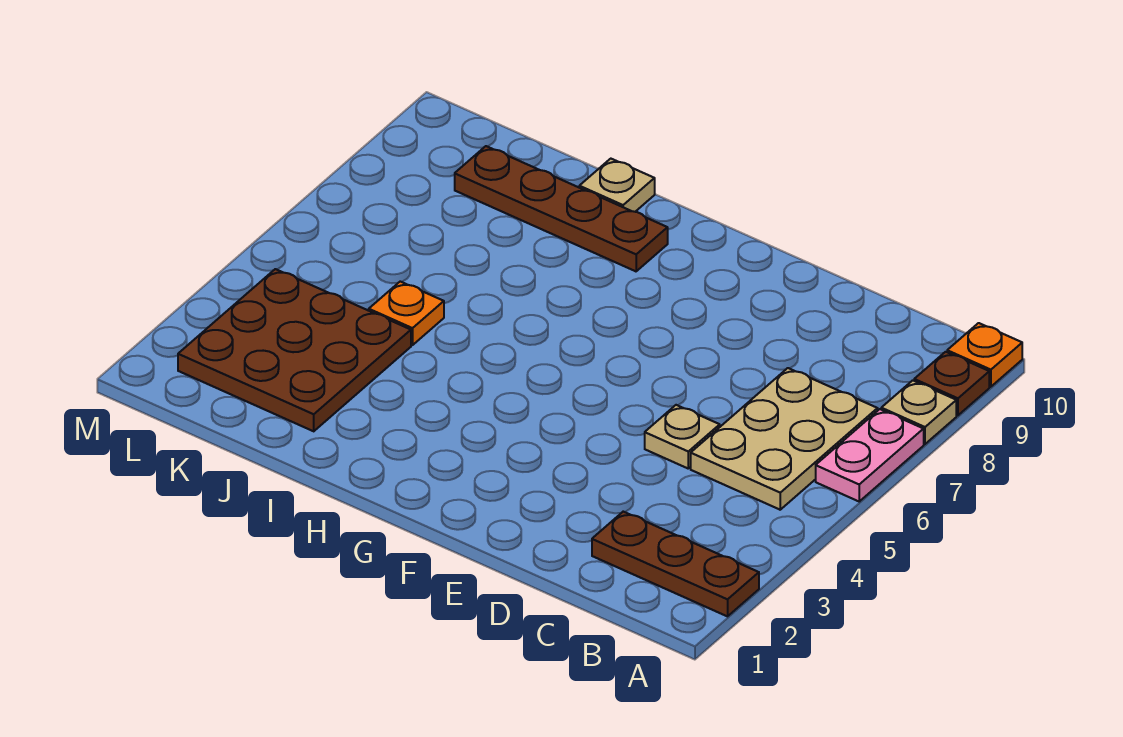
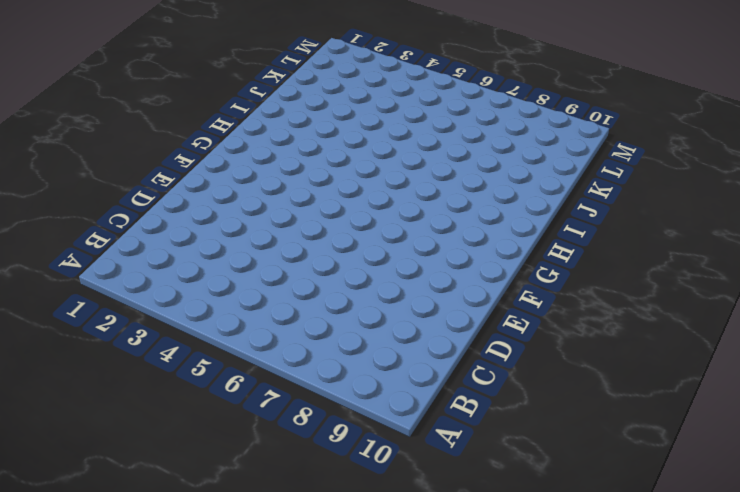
none -> brown 1x3 plate [592,512,759,616]
none -> pink 1x2 plate [816,409,924,501]

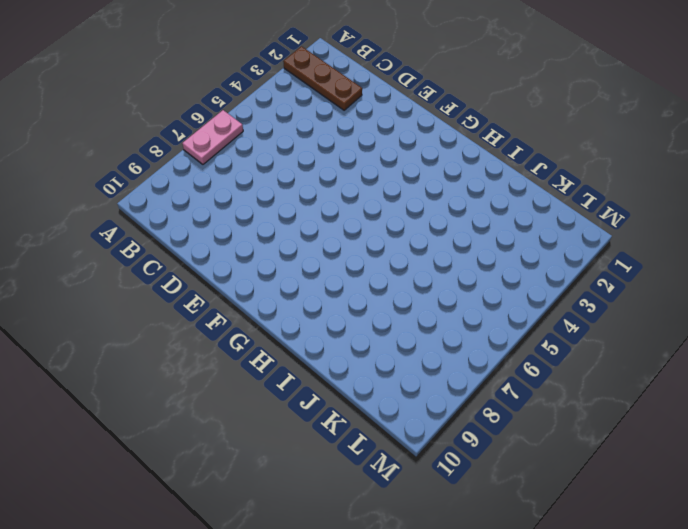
none -> tan 1x1 plate [881,380,956,444]
none -> brown 1x1 plate [914,352,989,415]

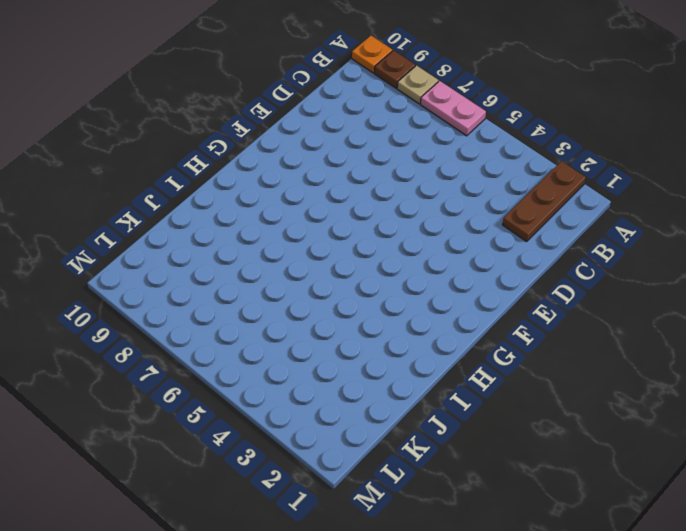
none -> tan 2x3 plate [691,368,878,510]
none -> tan 1x1 plate [645,405,720,468]

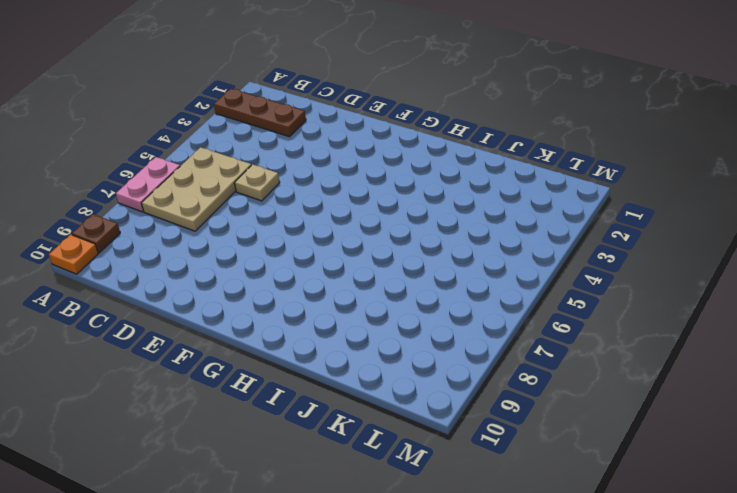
none -> tan 1x1 plate [881,380,956,444]
none -> brown 1x4 plate [455,146,668,271]

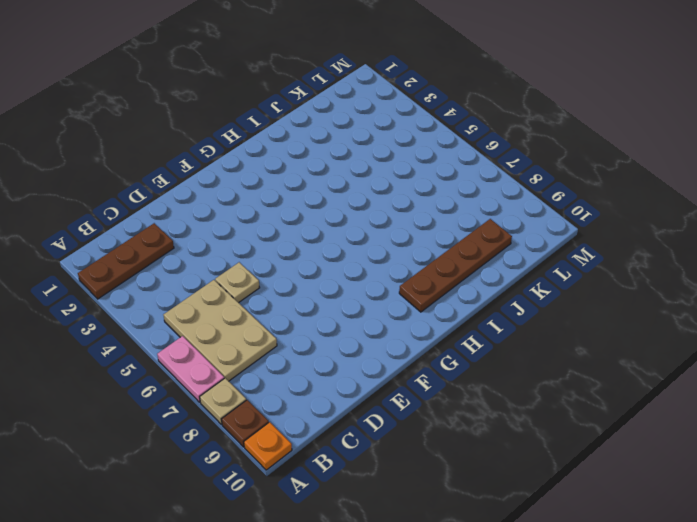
none -> tan 1x1 plate [579,159,655,212]
none -> brown 3x3 plate [178,269,411,431]

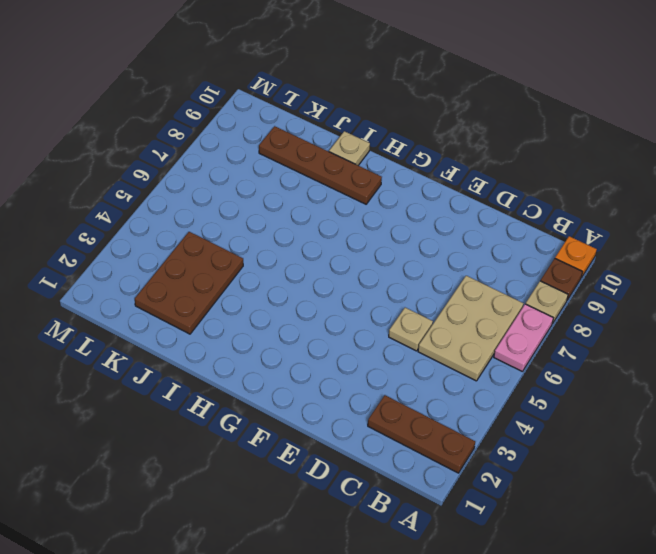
brown 2x3 plate [135,232,243,334] -> brown 3x3 plate [178,269,411,431]
none -> orange 1x1 plate [369,282,444,345]

